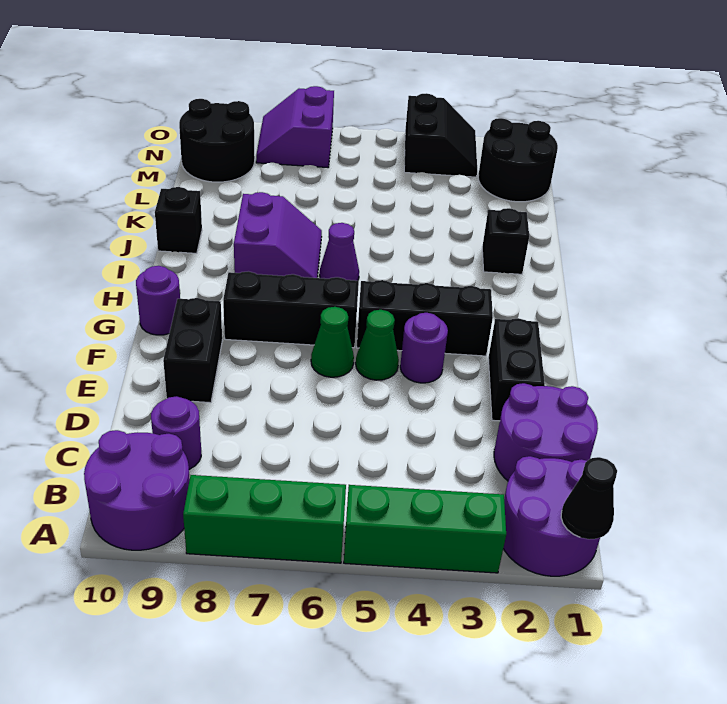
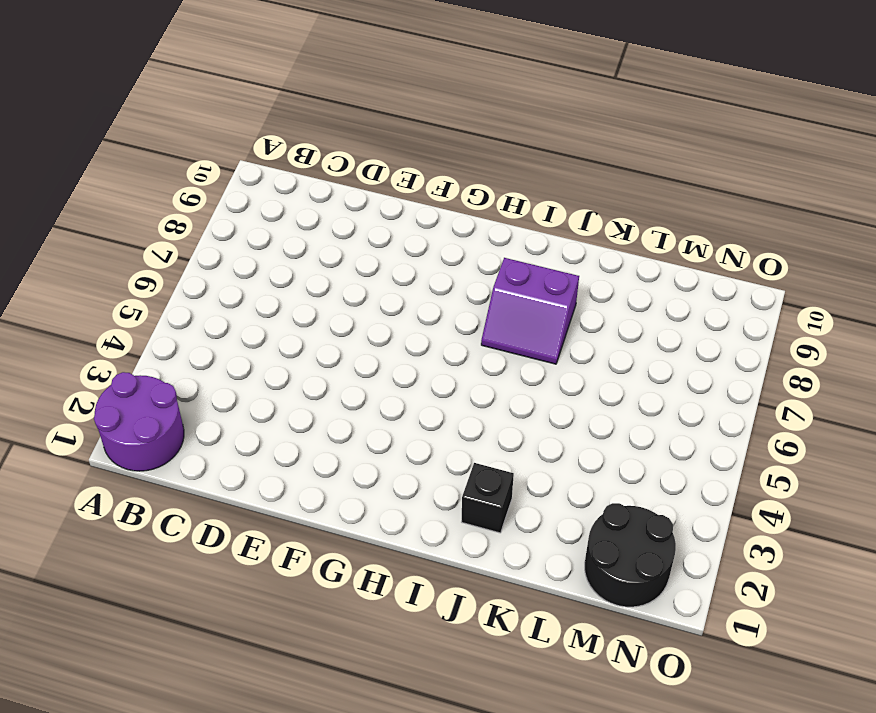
none -> green 1x3 brick [344,485,506,573]
none -> green 1x3 brick [183,475,346,563]
none -> purple 2x2 round brick [84,430,190,550]

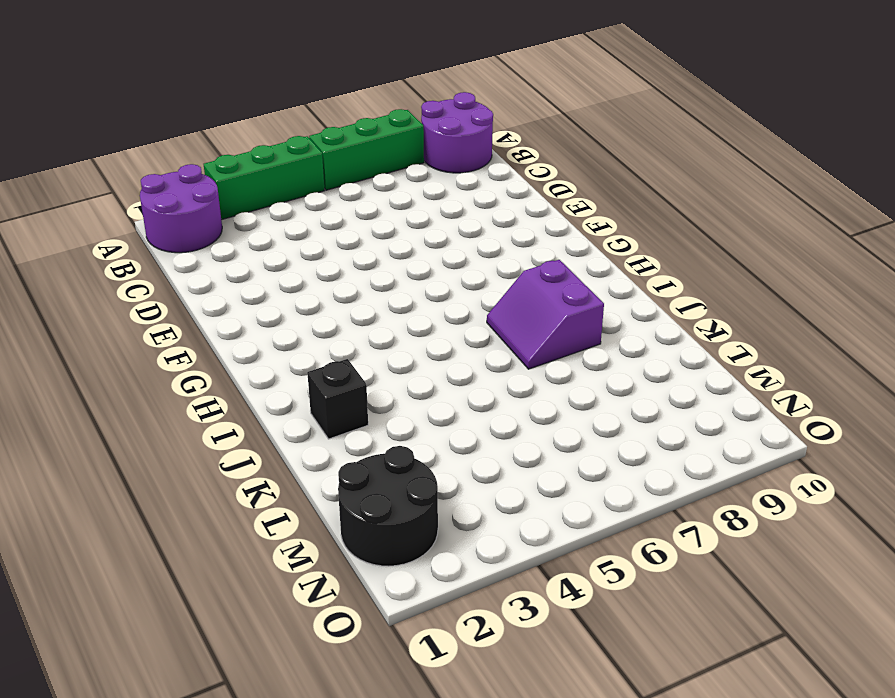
none -> purple 2x2 round brick [494,383,598,481]
none -> purple 1x1 round brick [151,396,201,469]
none -> black 1x2 brick [488,318,545,421]

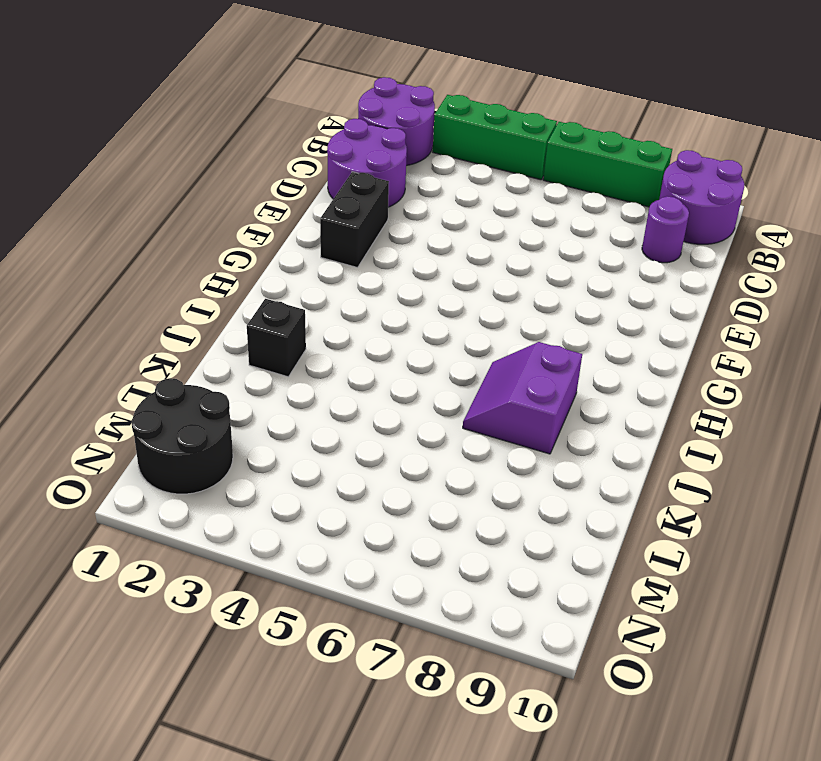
none -> black 1x2 brick [163,298,222,403]
none -> purple 1x1 round brick [400,313,448,383]
none -> green 1x1 cone [356,310,399,380]

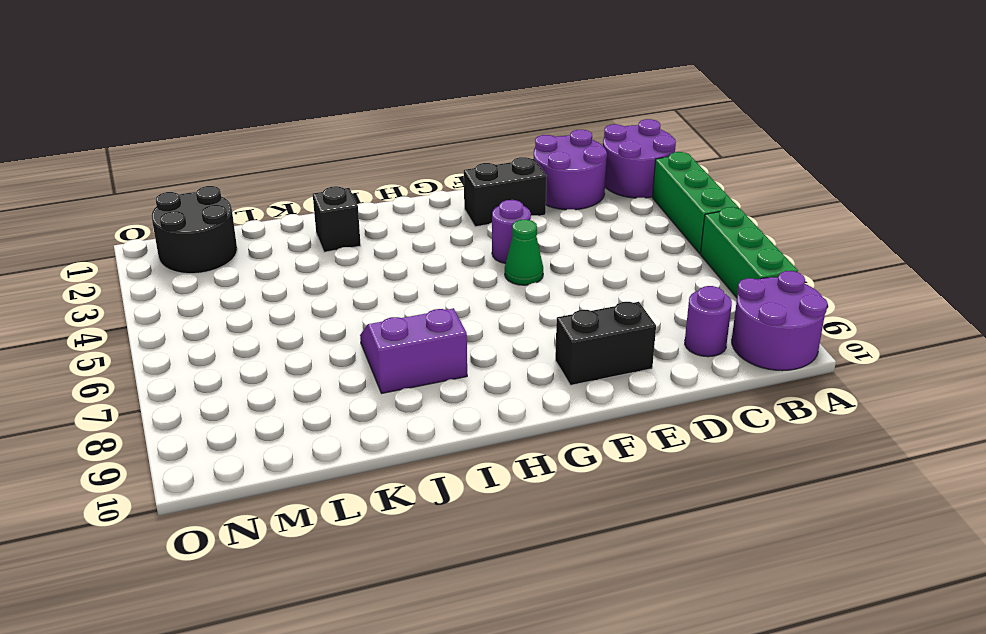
none -> green 1x1 cone [311,307,354,377]
none -> black 1x3 brick [357,280,493,356]
none -> black 1x3 brick [223,271,359,348]

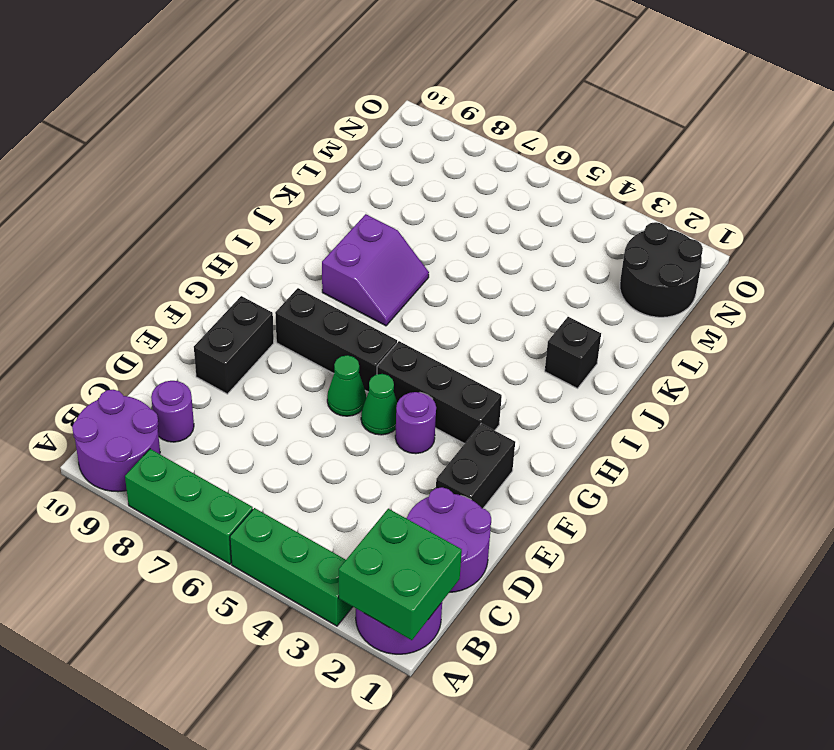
green 2x2 brick [339,509,462,640] -> black 1x1 cone [561,457,617,539]
none -> purple 1x1 round brick [136,266,180,335]
none -> purple 1x1 cone [320,223,359,281]
none -> black 1x1 brick [155,187,202,253]

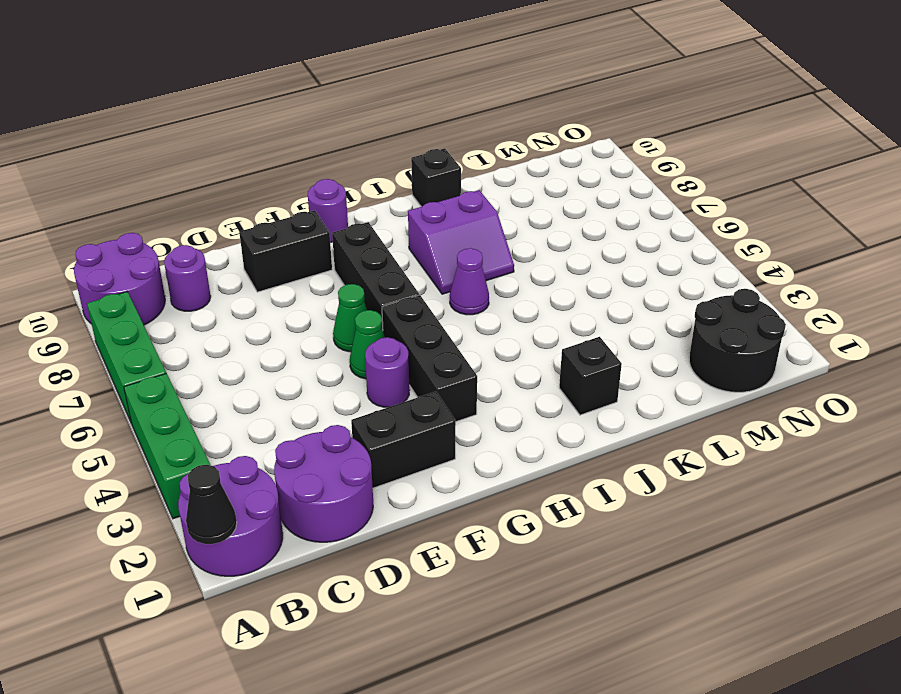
none -> black 2x2 round brick [179,99,255,182]
none -> black 2x2 slope [404,93,477,177]
none -> purple 2x2 slope [256,86,334,167]

